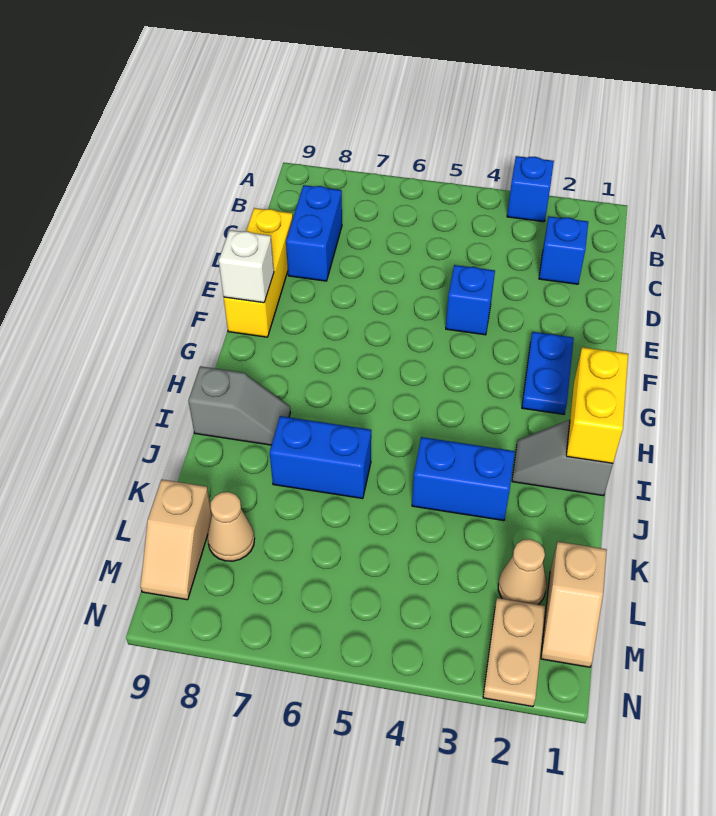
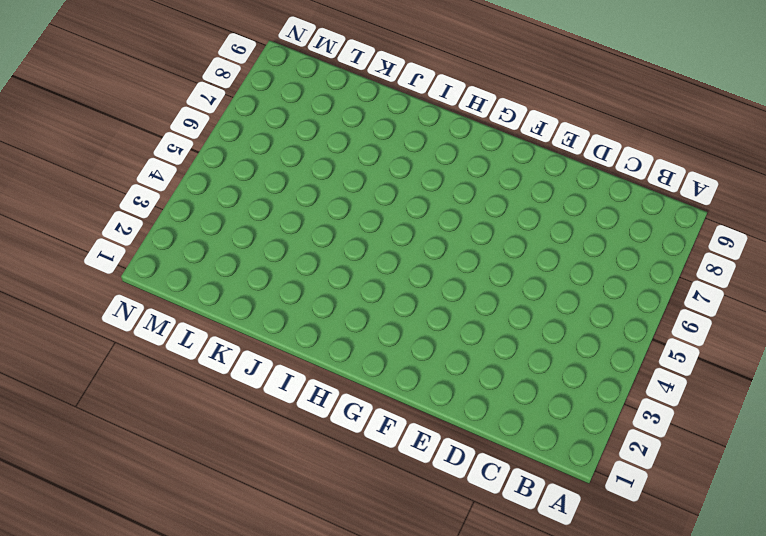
none -> blue 1x1 brick [507,156,554,222]
none -> blue 1x1 brick [539,216,588,284]
none -> blue 1x2 brick [286,185,342,281]

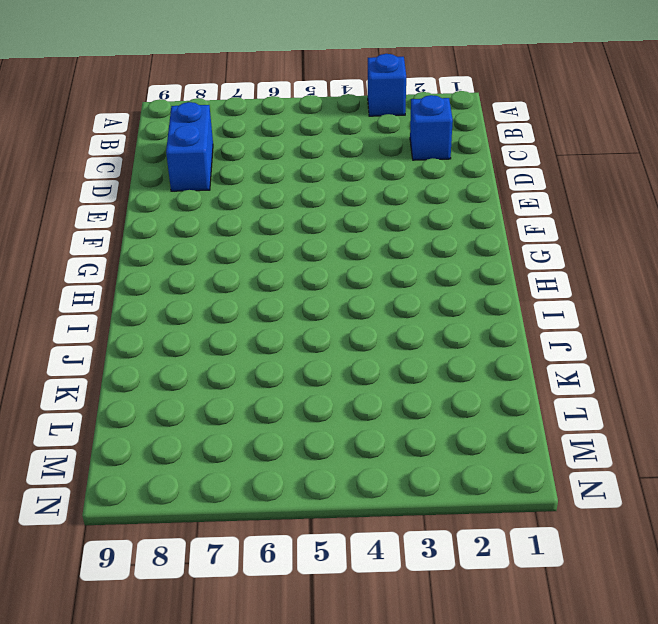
none -> yellow 1x3 brick [224,208,293,337]
none -> blue 1x1 brick [446,265,495,335]
none -> blue 1x2 plate [522,332,574,414]

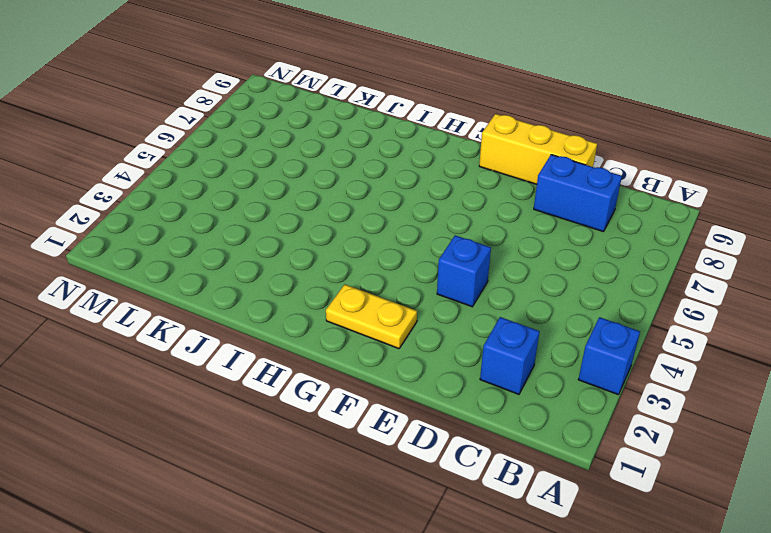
yellow 1x2 plate [326,285,417,349] -> blue 1x2 plate [522,332,574,414]
none -> grey 1x2 slope [512,420,613,496]
none -> grey 1x2 slope [188,366,290,445]
none -> blue 1x2 brick [412,437,515,520]

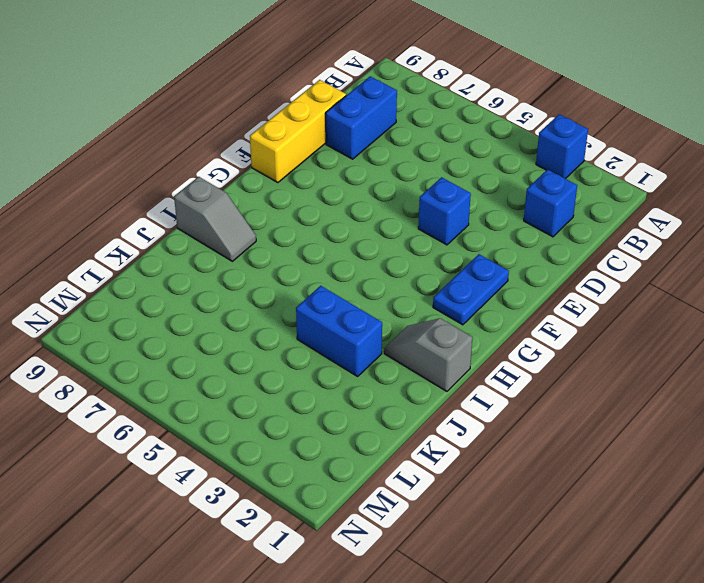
none -> blue 1x2 brick [270,416,371,499]
none -> tan 1x2 slope [541,542,607,667]
none -> tan 1x1 cone [498,539,547,605]

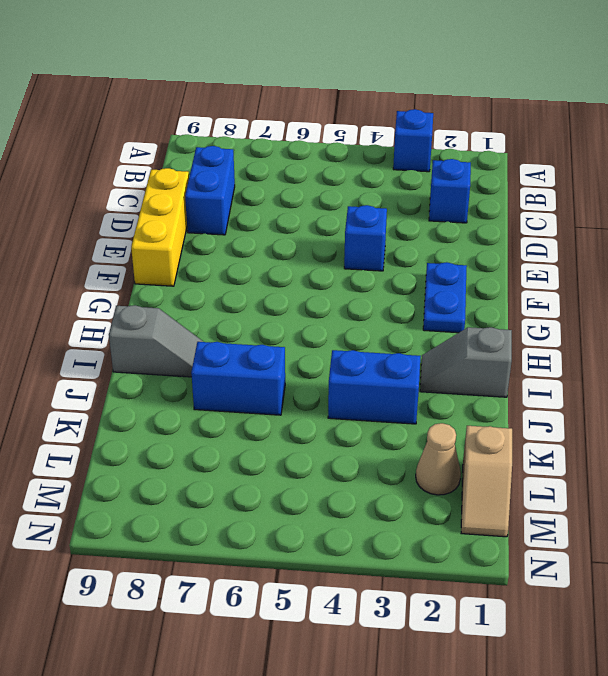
none -> tan 1x1 cone [207,492,255,561]
none -> tan 1x2 slope [140,480,212,600]
none -> tan 1x2 plate [483,598,545,707]

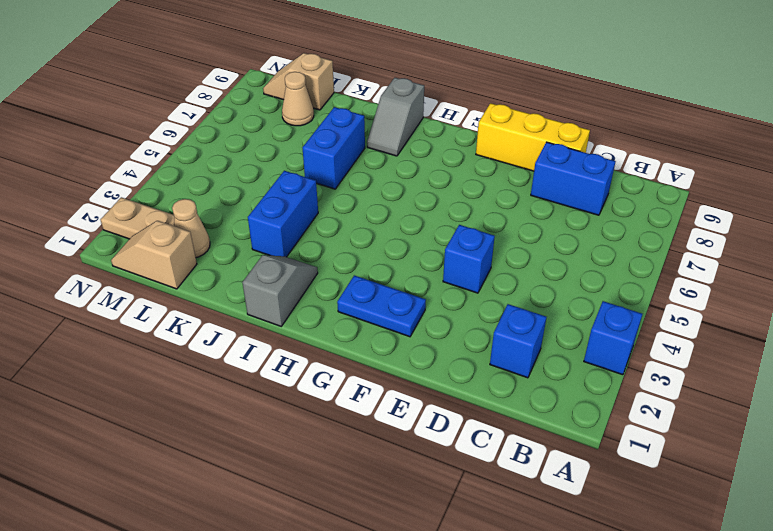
none -> white 1x1 brick [219,230,274,303]
none -> yellow 1x2 brick [566,347,628,463]

